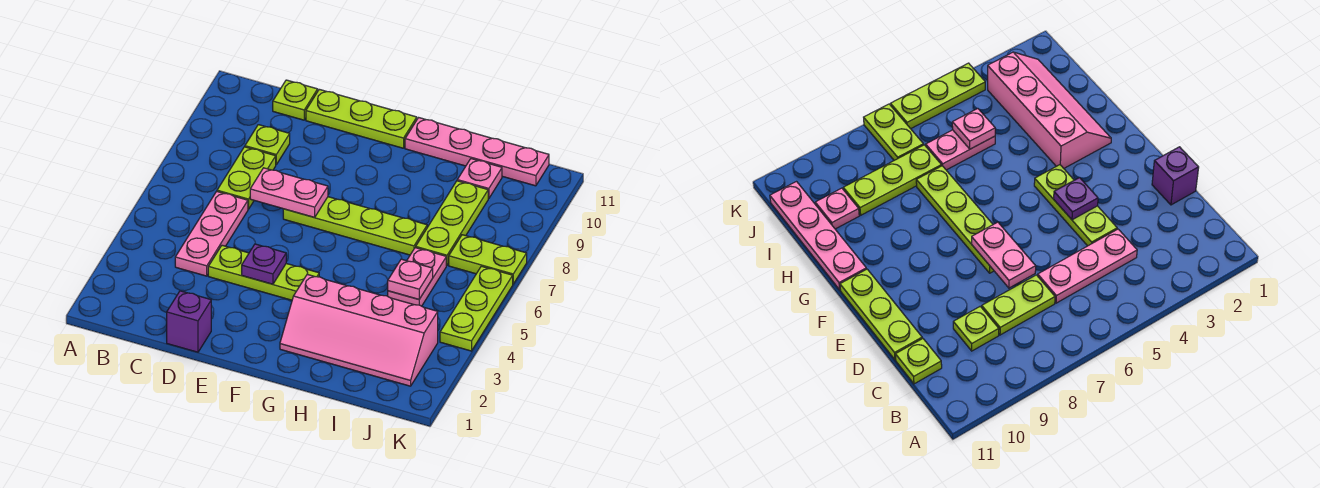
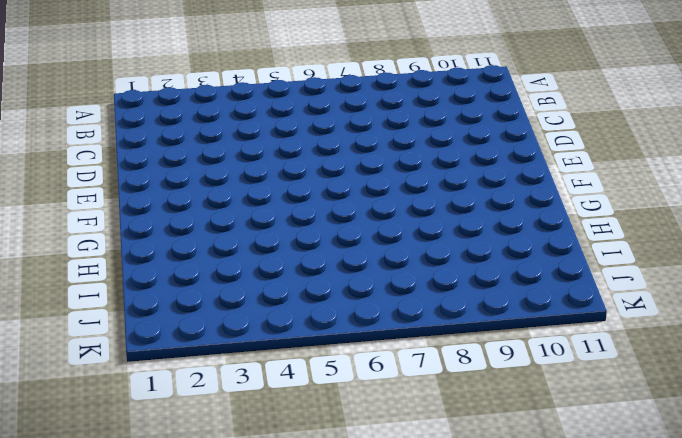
none -> pink 1x3 plate [175,191,248,276]
none -> lime 1x2 plate [217,147,276,209]
none -> lime 1x1 plate [245,125,290,164]

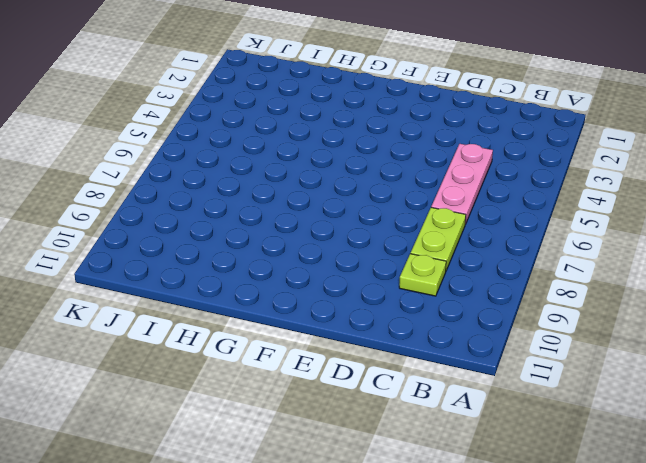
none -> lime 1x1 plate [273,80,318,120]
none -> purple 1x1 brick [167,291,211,352]
none -> lime 1x3 plate [208,245,319,300]

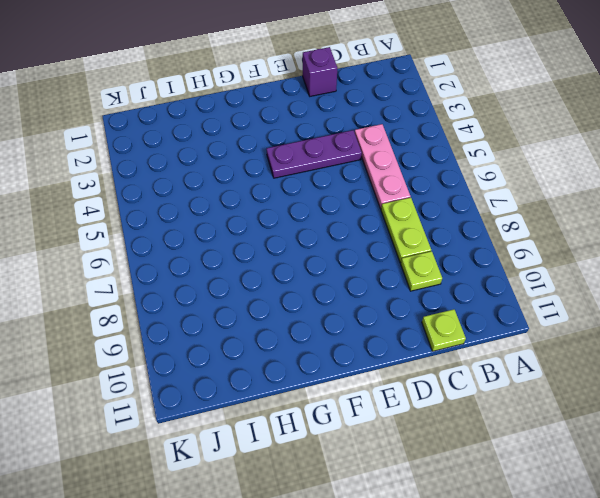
purple 1x3 plate [267,130,362,178] -> lime 1x3 plate [208,245,319,300]
none -> lime 1x3 plate [306,89,417,148]
none -> lime 1x4 plate [283,197,427,255]
none -> pink 2x4 slope [280,274,438,386]

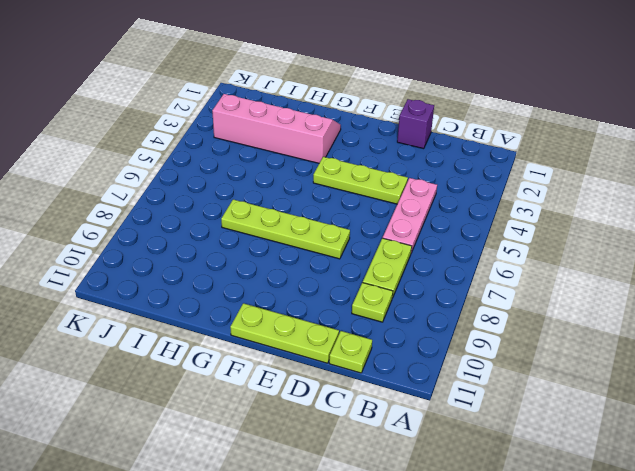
none -> pink 1x4 plate [405,118,549,186]
none -> pink 1x2 plate [388,248,446,306]
none -> lime 1x3 plate [416,181,488,265]

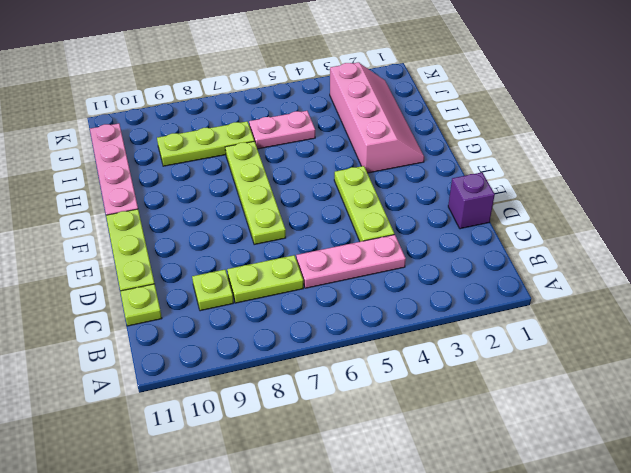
none -> pink 1x1 plate [457,159,502,199]
none -> lime 1x2 plate [449,235,527,284]
none -> lime 1x3 plate [440,266,513,351]

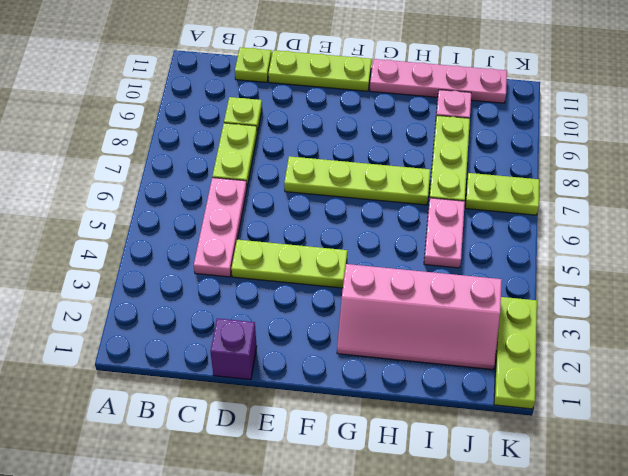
lime 1x3 plate [494,297,537,409] -> lime 1x3 plate moved to [440,266,513,351]
none -> pink 1x2 plate [250,168,328,217]
none -> purple 1x1 plate [242,244,286,284]
none -> pink 1x1 plate [388,259,433,299]

